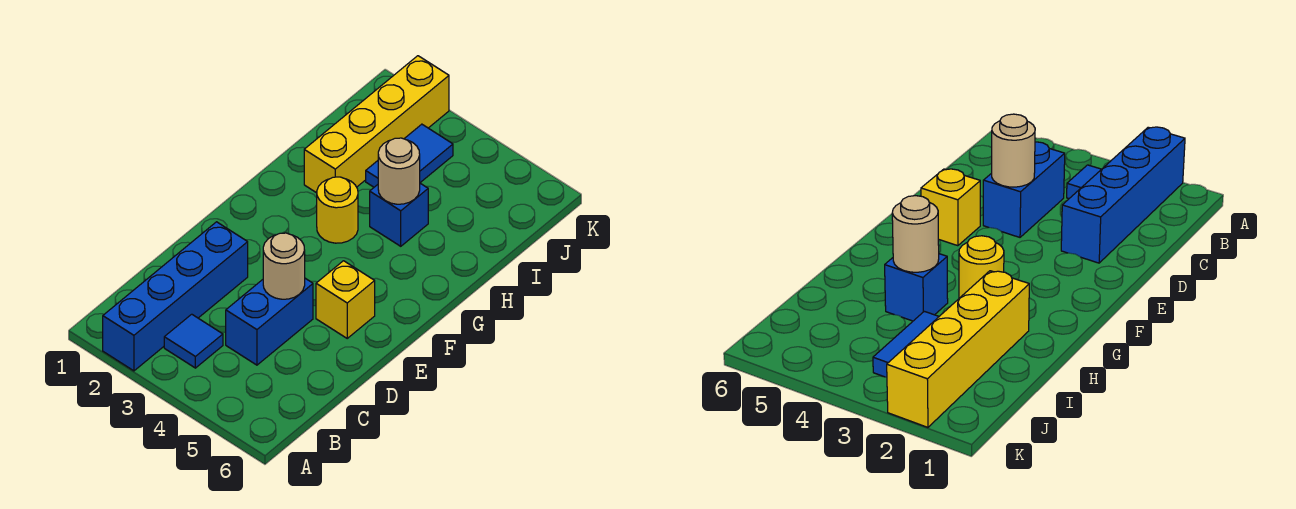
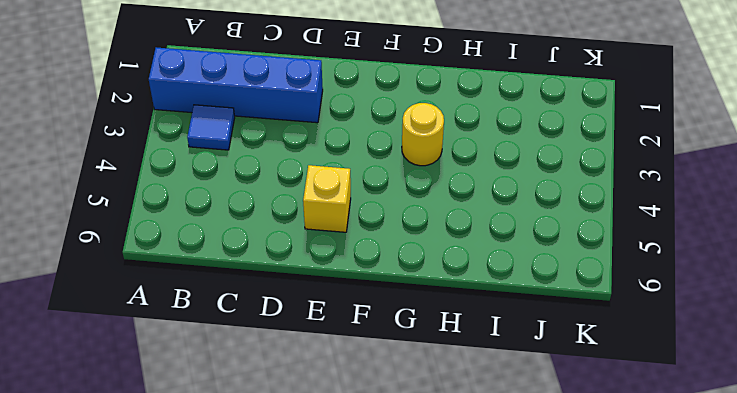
none -> blue 1x2 brick [226,278,313,365]
none -> yellow 1x4 brick [304,56,449,193]

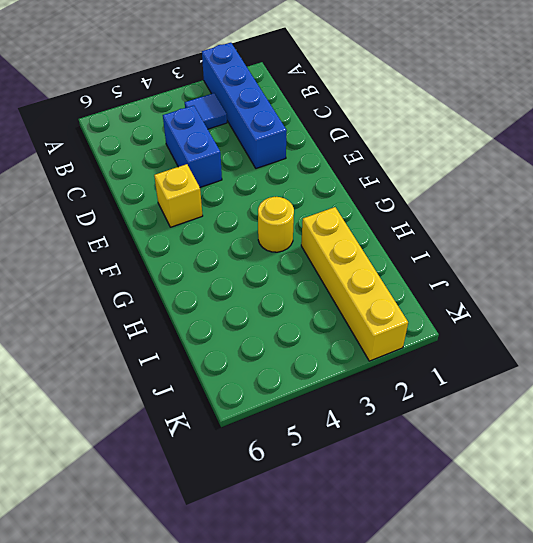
none -> blue 1x1 brick [370,183,428,246]
none -> blue 1x2 tile [366,124,453,187]

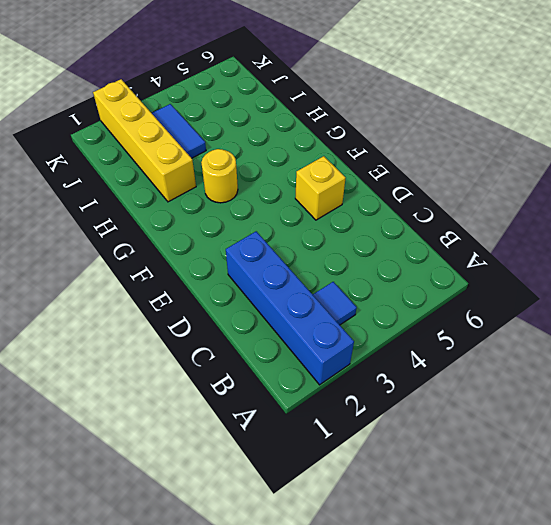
none -> blue 1x2 brick [226,278,313,365]
none -> blue 1x1 brick [370,183,428,246]

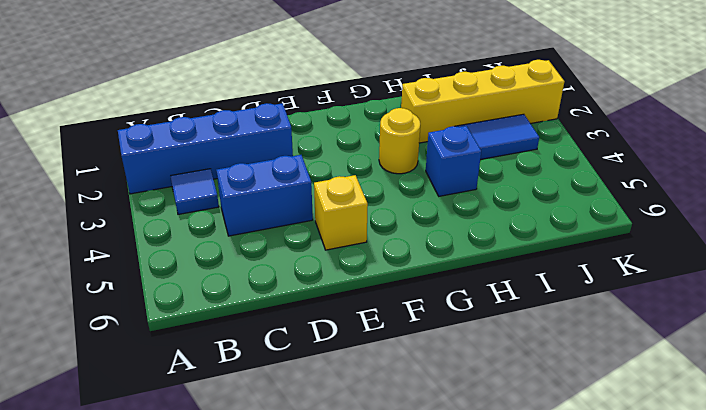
none -> tan 1x1 round brick [263,233,305,299]
none -> tan 1x1 round brick [378,138,420,204]

